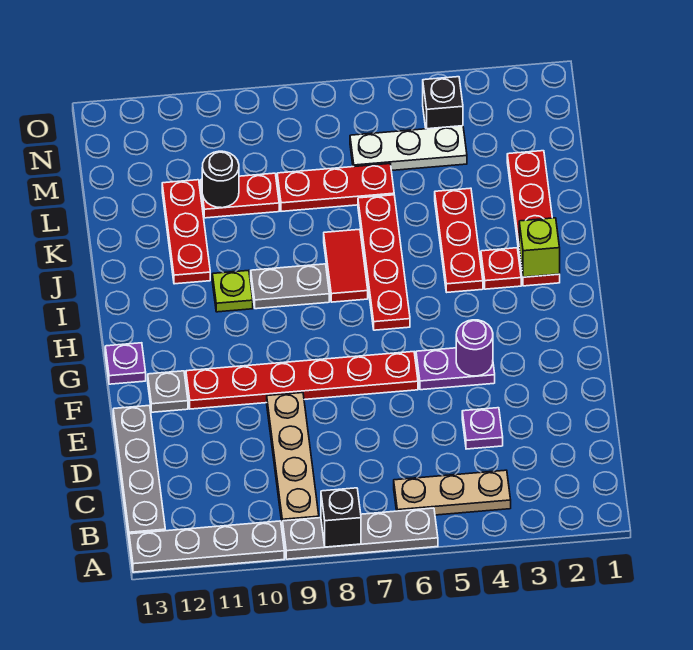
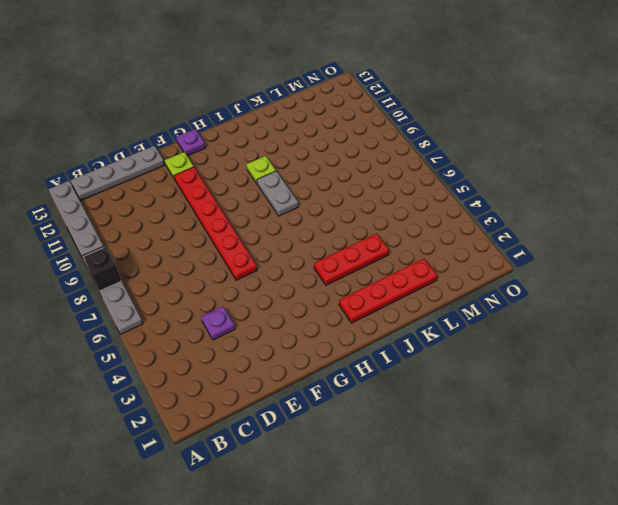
lime 1x1 plate [165,152,194,179] -> grey 1x1 plate [148,371,188,412]
none -> tan 1x3 plate [394,470,511,515]
none -> tan 1x4 plate [267,393,319,528]
none -> purple 1x2 plate [416,348,495,390]

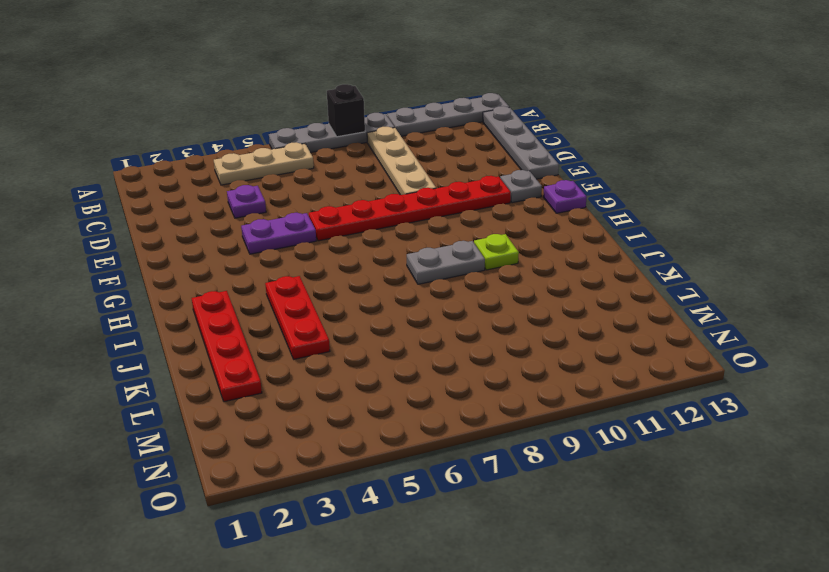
none -> red 1x4 plate [358,195,410,330]
none -> red 1x1 plate [481,248,521,289]
none -> red 1x2 tile [324,229,368,302]

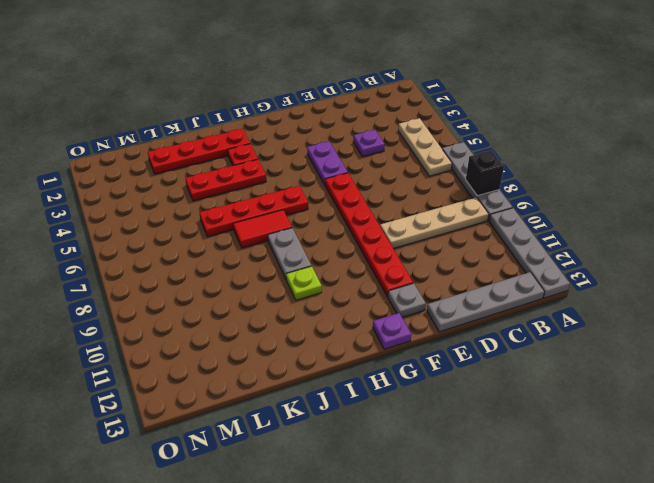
none -> red 1x3 plate [162,180,210,284]
none -> red 1x3 plate [277,164,394,211]
none -> red 1x2 plate [201,173,279,218]

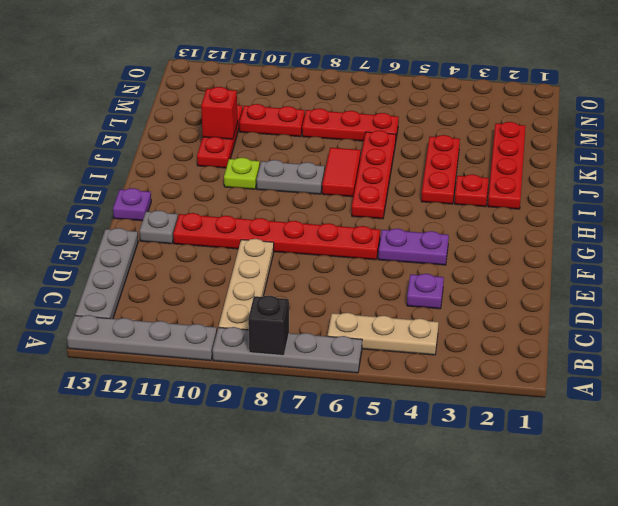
red 1x1 brick [201,87,238,139] -> none
none -> white 1x3 plate [350,126,467,171]
none -> black 1x1 brick [423,77,463,129]
none -> purple 1x1 round brick [456,320,493,376]

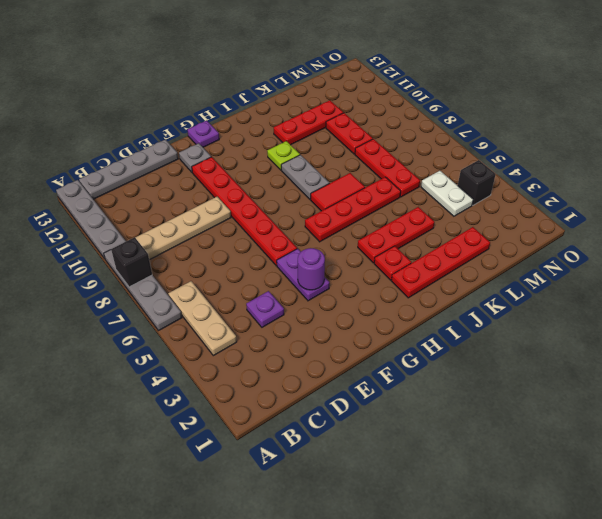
white 1x2 plate [421,171,473,216] -> white 1x3 plate [350,126,467,171]
none -> lime 1x1 brick [519,218,560,277]
none -> black 1x1 round brick [202,151,239,208]

